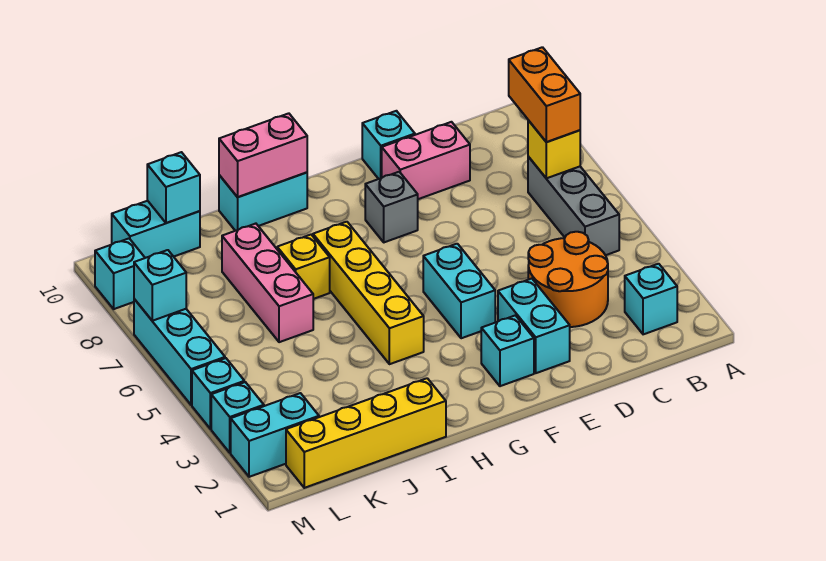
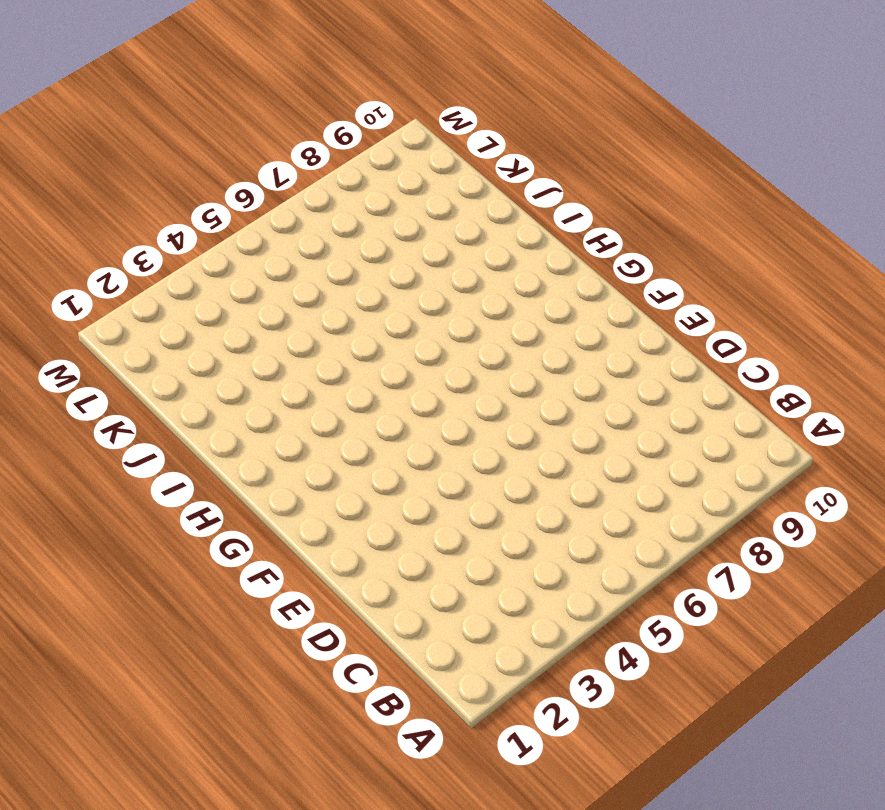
none -> cyan 1x1 brick [625,264,677,334]
none -> grey 1x3 brick [528,157,619,255]
none -> orange 2x2 round brick [528,232,608,327]

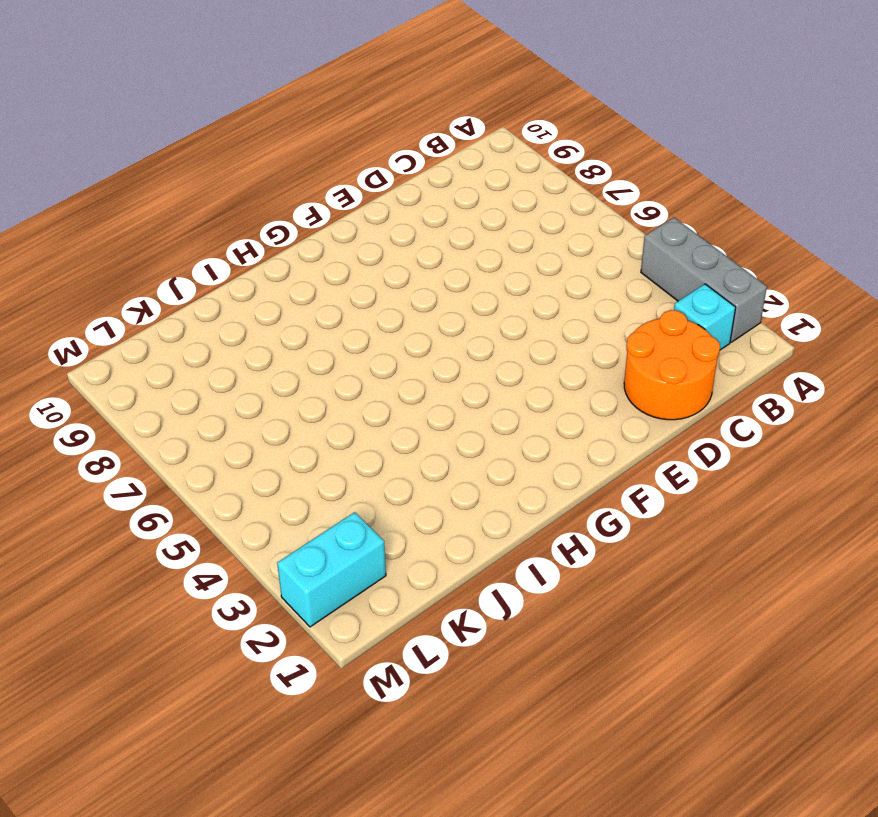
grey 1x3 brick [641,217,767,342] -> grey 1x3 brick moved to [528,157,619,255]
orange 2x2 round brick [624,310,720,420] -> orange 2x2 round brick moved to [528,232,608,327]
none -> pink 1x2 brick [382,122,470,199]
none -> cyan 1x2 brick [498,279,570,373]
none -> cyan 1x1 brick [362,111,415,179]

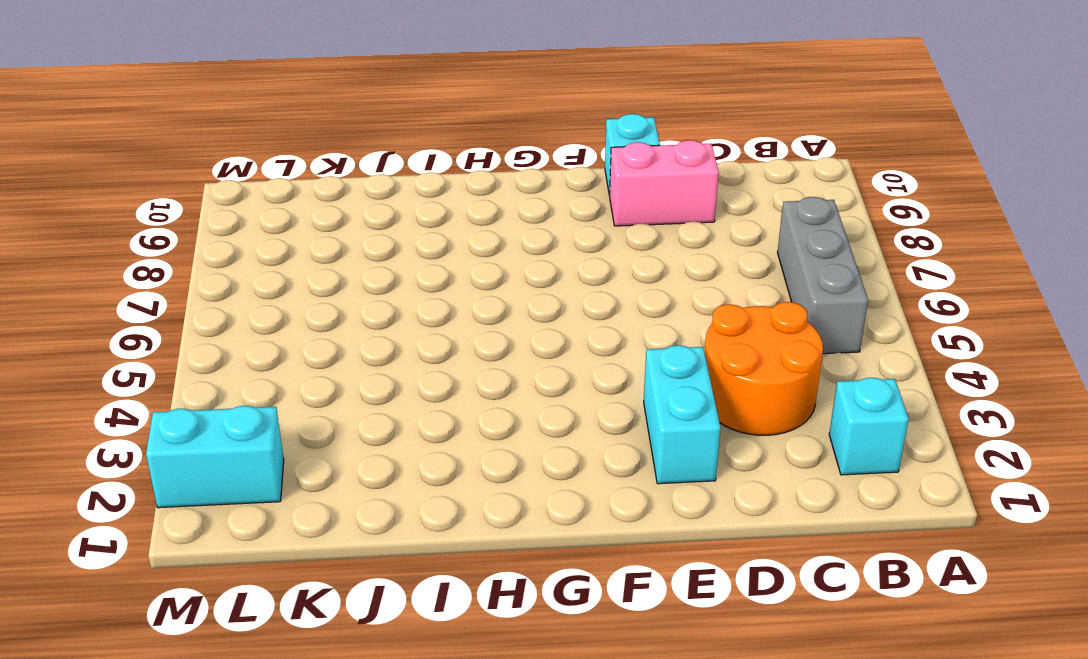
none -> cyan 1x1 brick [481,315,534,386]
none -> cyan 1x2 brick [423,244,495,338]
none -> grey 1x1 brick [365,172,418,242]

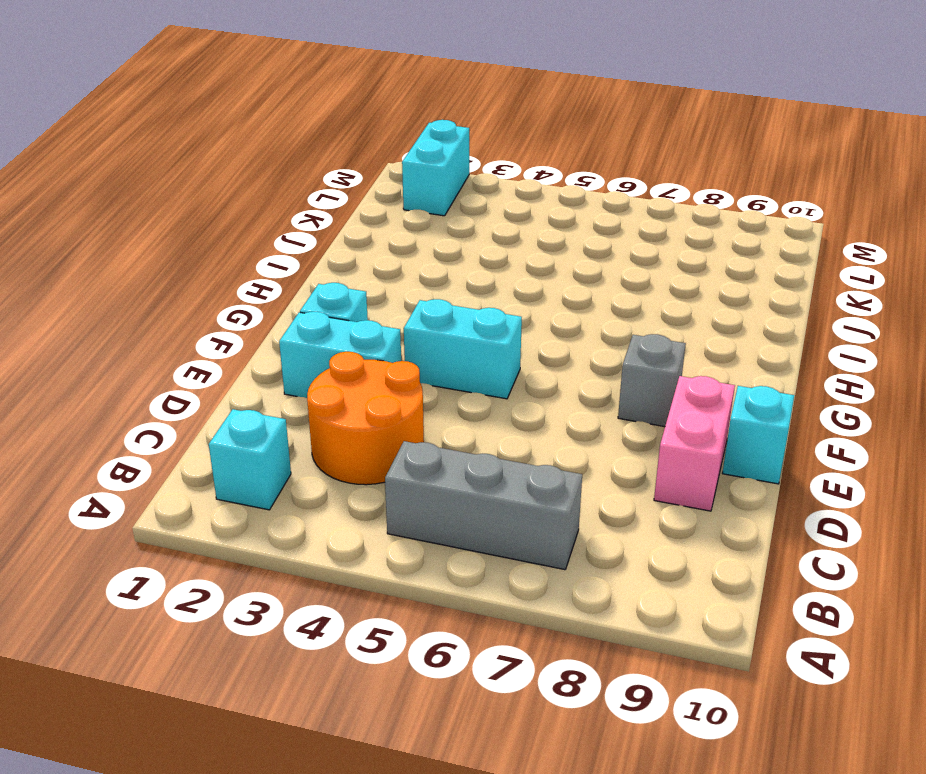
none -> yellow 1x4 brick [313,222,424,364]
none -> cyan 1x2 brick [219,172,307,231]
none -> yellow 1x4 brick [286,378,446,488]

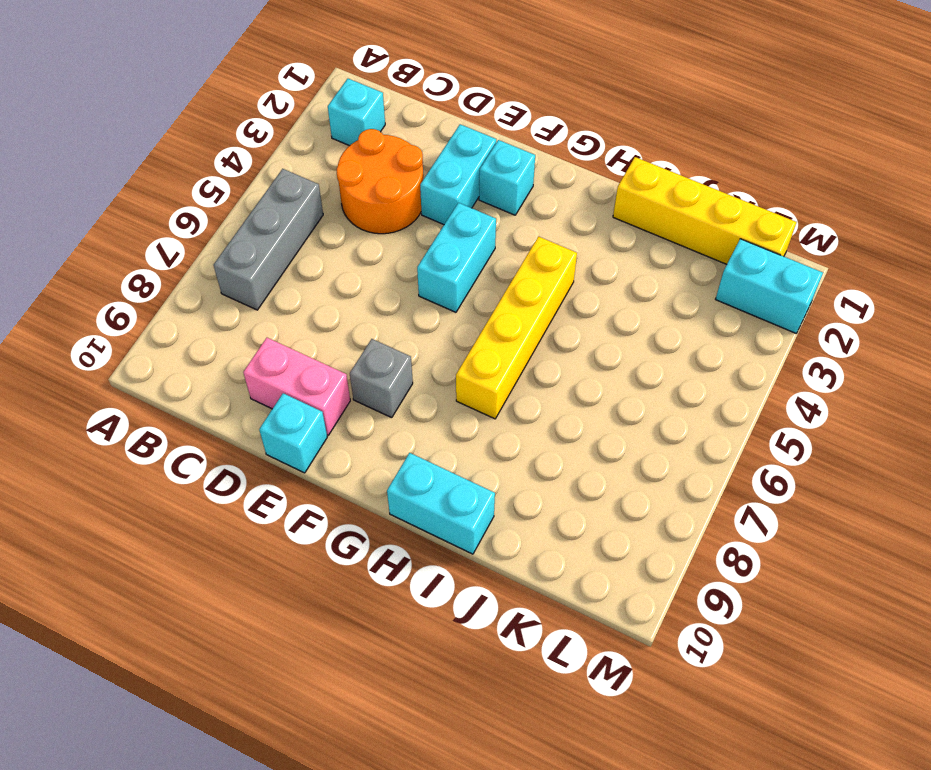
none -> yellow 1x1 brick [277,235,330,299]
none -> pink 1x3 brick [222,224,313,342]
none -> cyan 1x2 brick [112,201,200,258]

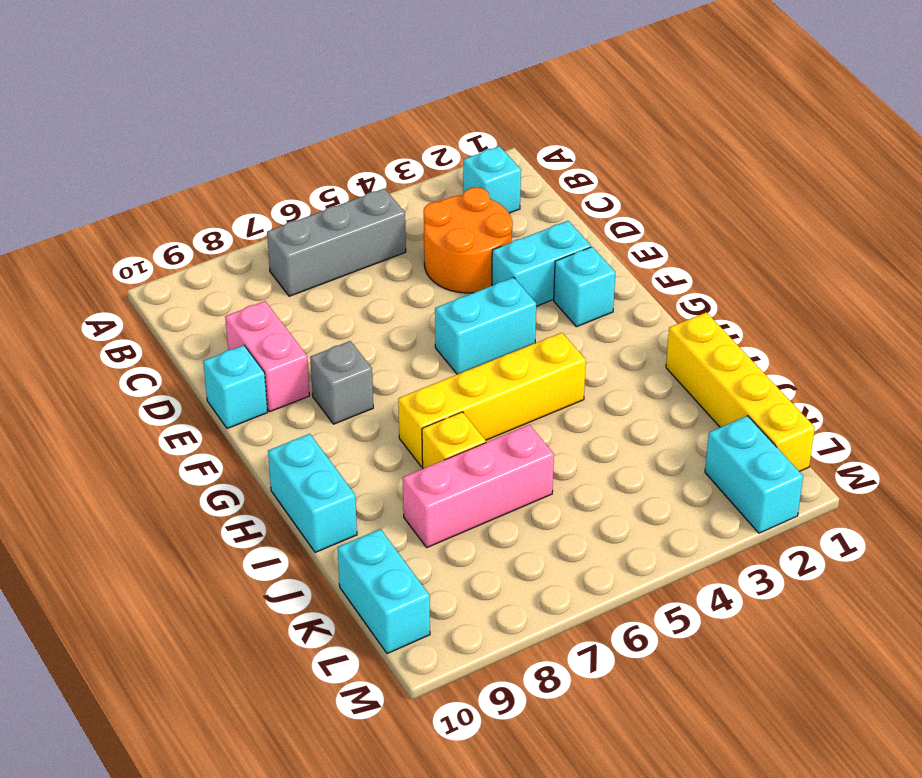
none -> cyan 1x1 brick [211,382,264,453]
none -> cyan 1x1 brick [192,358,244,429]
none -> cyan 1x3 brick [134,299,225,405]

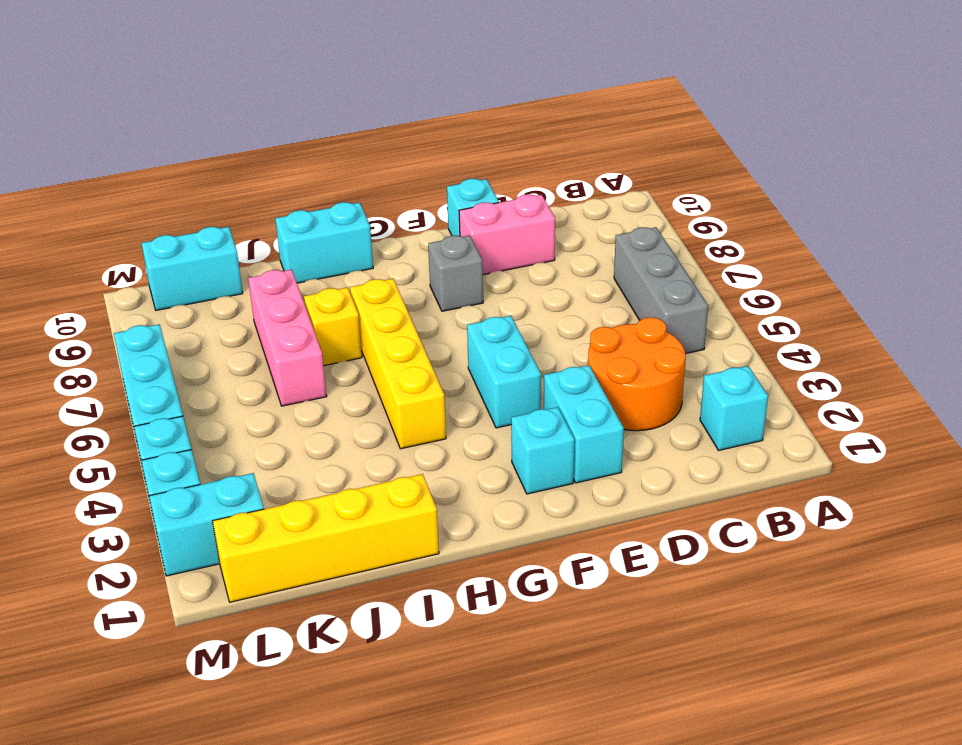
none -> cyan 1x1 brick [95,239,145,309]
none -> yellow 1x1 brick [528,120,580,178]
none -> pink 1x2 brick [219,113,307,197]

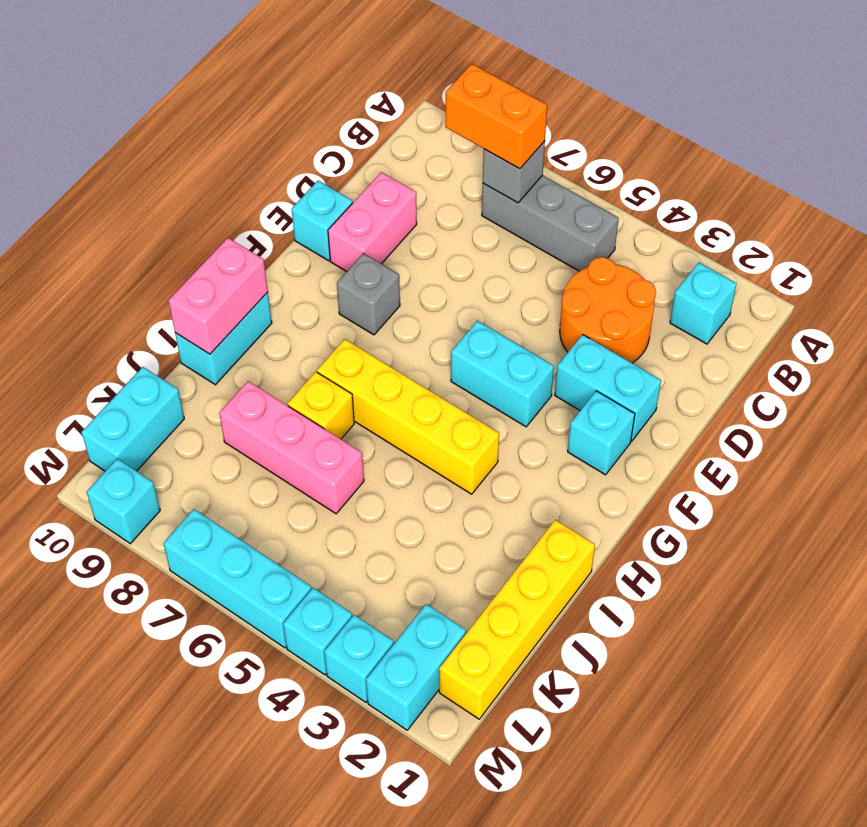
grey 1x1 brick [483,141,545,203] -> yellow 1x1 brick [528,120,580,178]
none -> cyan 1x1 brick [147,152,200,223]
none -> cyan 1x1 brick [134,250,186,321]

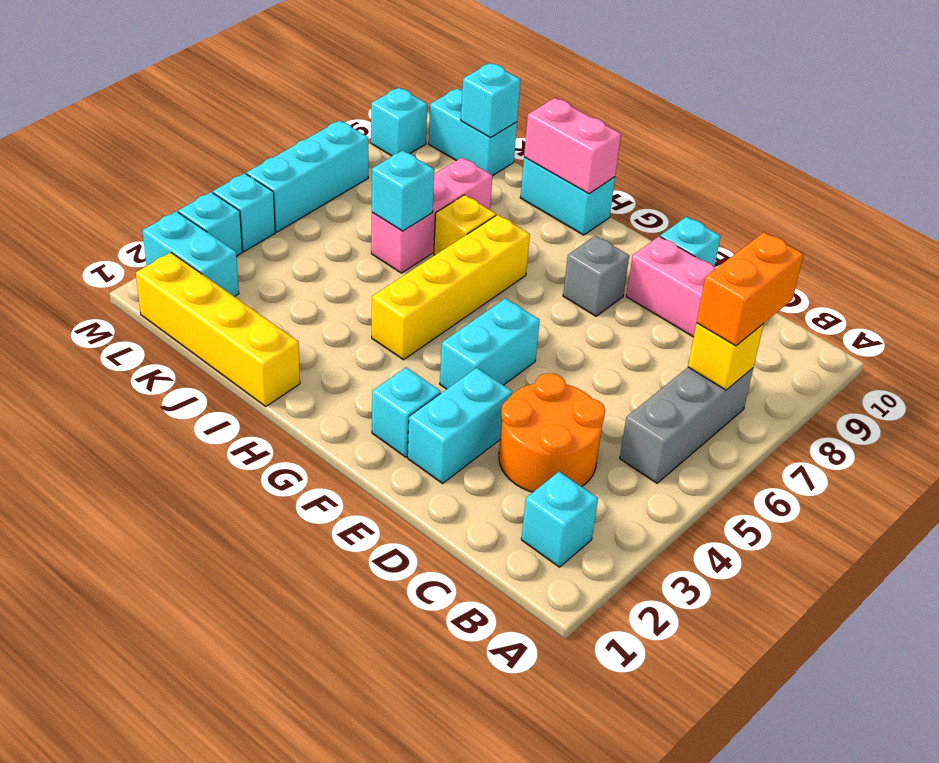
cyan 1x1 brick [372,150,434,231] -> cyan 1x1 brick moved to [134,250,186,321]

